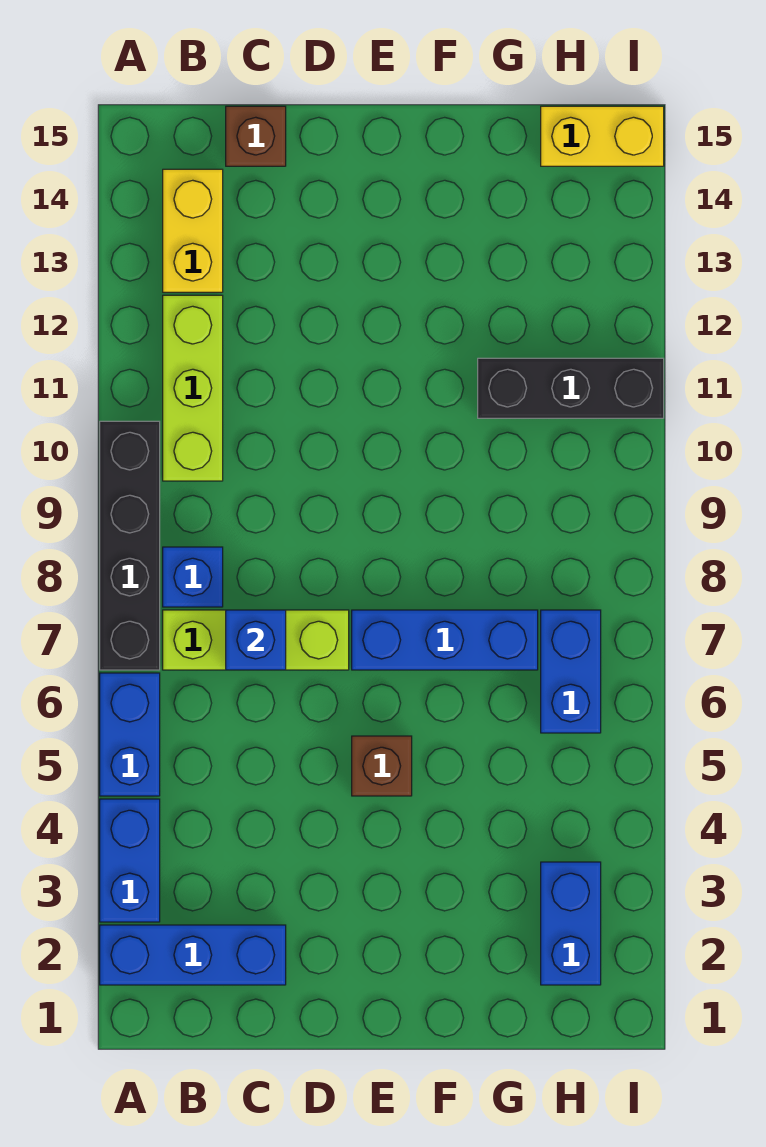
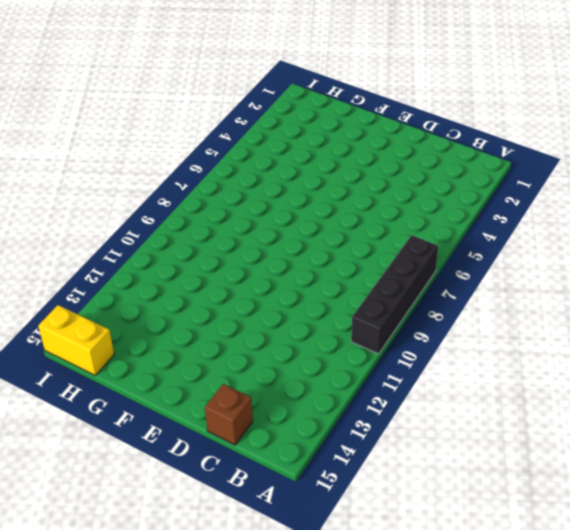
none -> blue 1x3 brick [100,925,286,985]
none -> blue 1x2 brick [100,799,160,922]
none -> blue 1x2 brick [100,673,160,796]

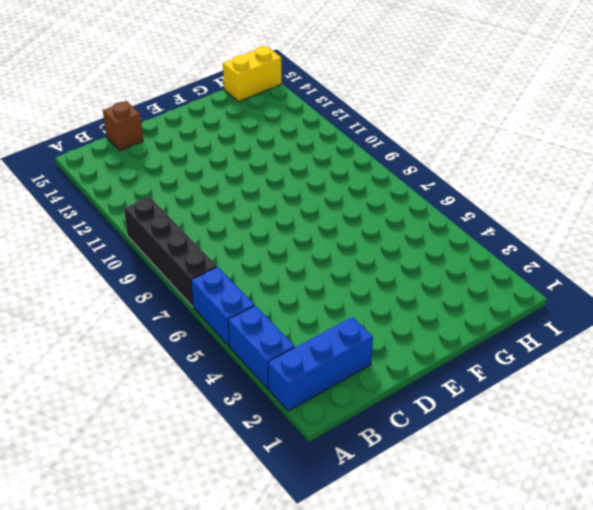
none -> lime 1x3 brick [163,610,349,670]
none -> blue 1x1 brick [163,547,223,607]
none -> lime 1x3 brick [163,295,223,481]

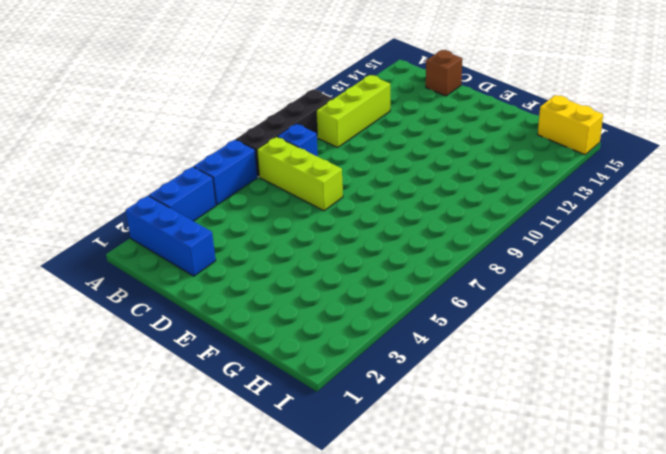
none -> yellow 1x2 brick [163,169,223,292]
none -> brown 1x1 brick [352,736,412,796]
none -> blue 1x3 brick [352,610,538,670]

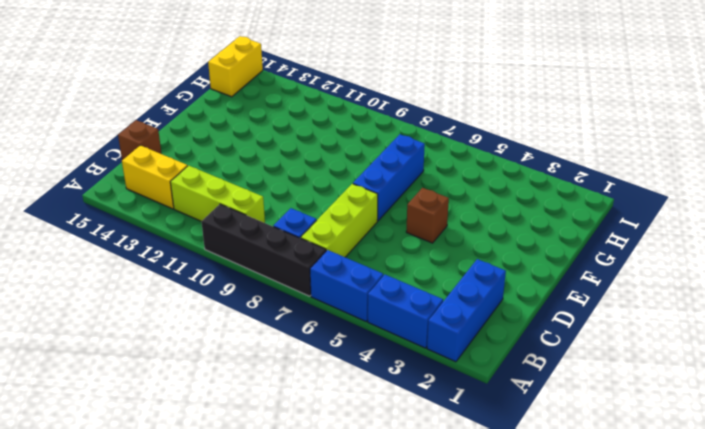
none -> black 1x3 brick [478,358,664,418]
none -> blue 1x2 brick [541,862,601,985]
none -> blue 1x2 brick [541,610,601,733]

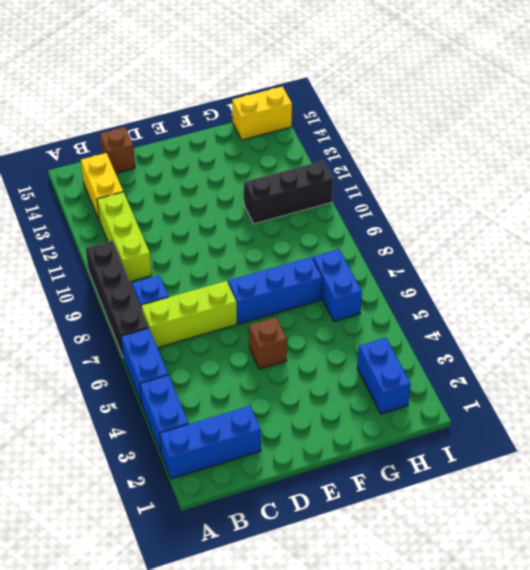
none -> blue 1x1 brick [226,610,286,670]

